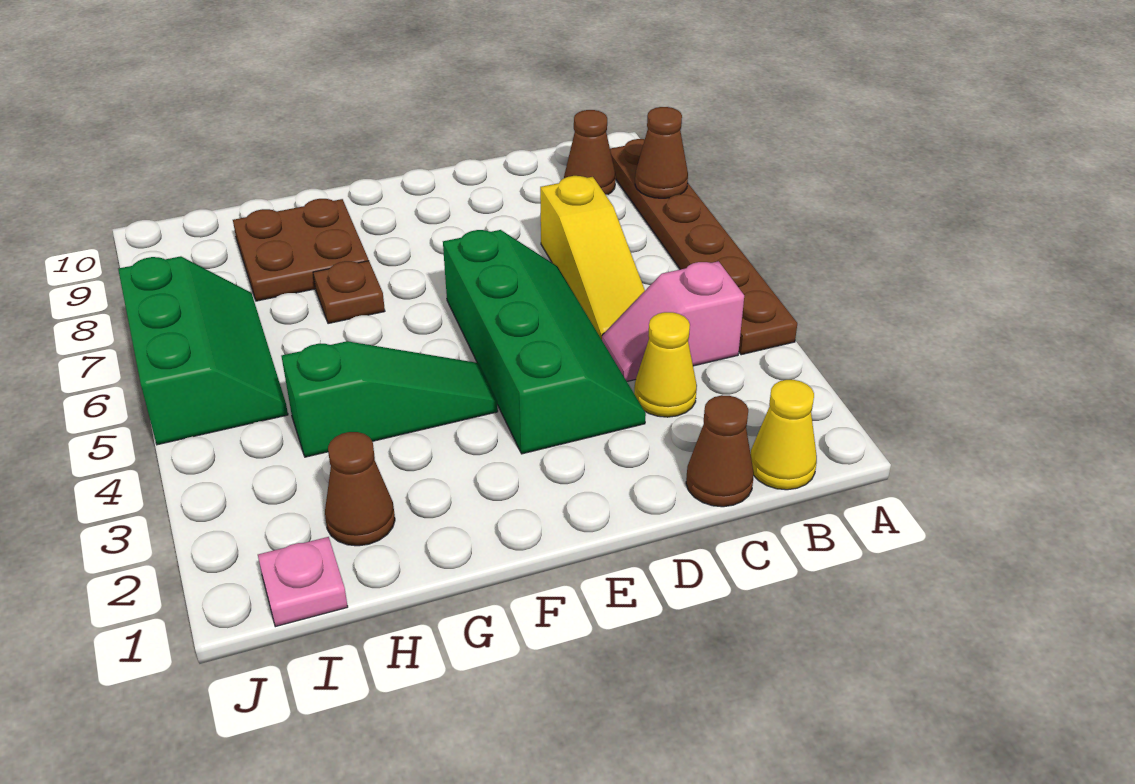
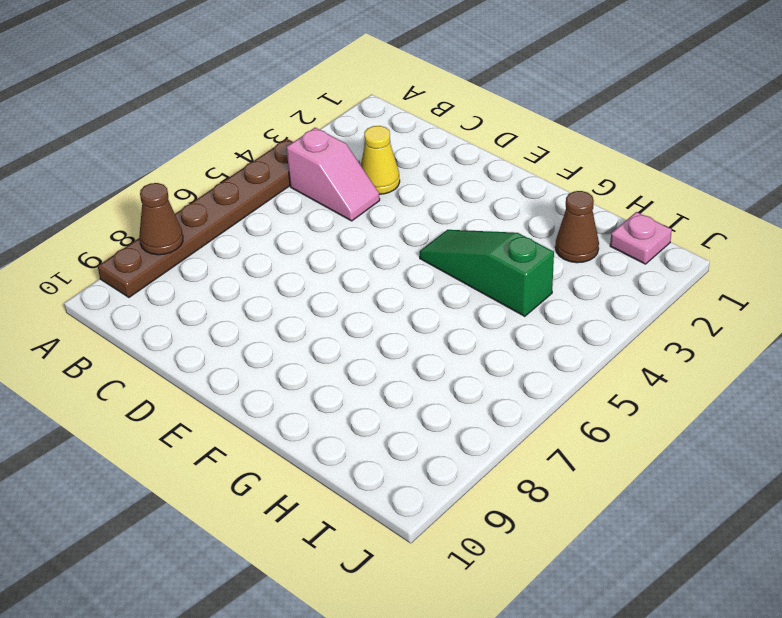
none -> yellow 1x1 cone [751,380,817,490]
none -> brown 1x1 cone [564,110,616,195]
none -> brown 1x1 cone [686,395,754,507]

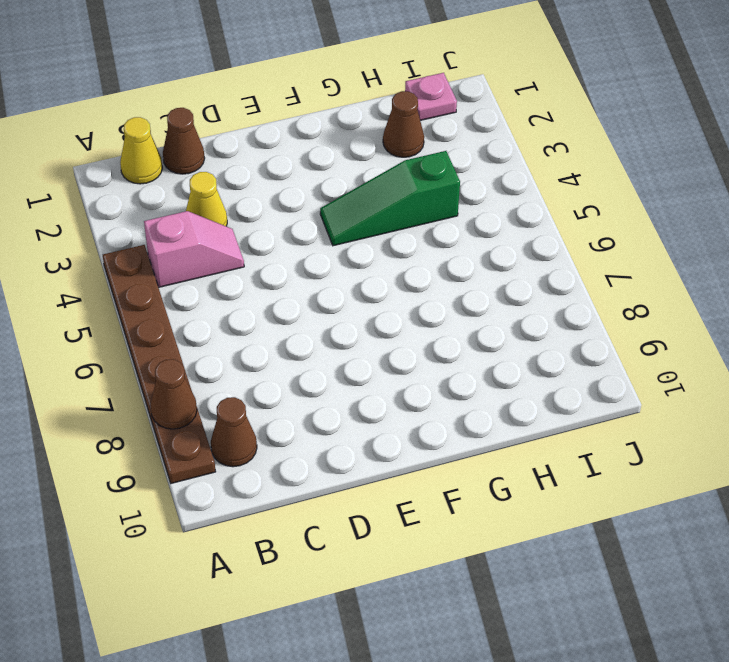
none -> yellow 1x3 slope [540,176,645,340]
none -> green 2x4 slope [443,230,646,454]
none -> brown 1x1 plate [313,261,385,324]

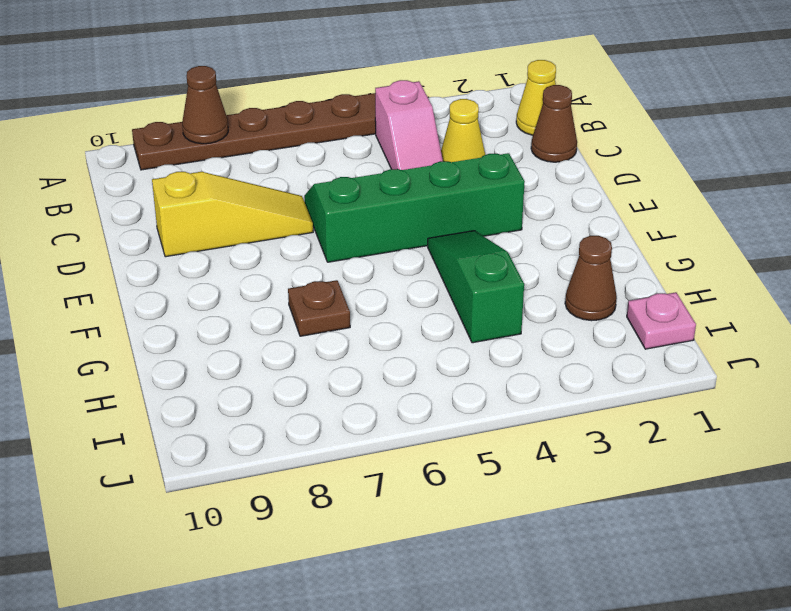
yellow 1x3 slope [152,171,313,257] -> yellow 1x3 slope moved to [540,176,645,340]
none -> brown 1x1 cone [564,110,616,195]
none -> brown 2x2 plate [233,199,369,301]
none -> green 2x3 slope [118,256,288,445]

